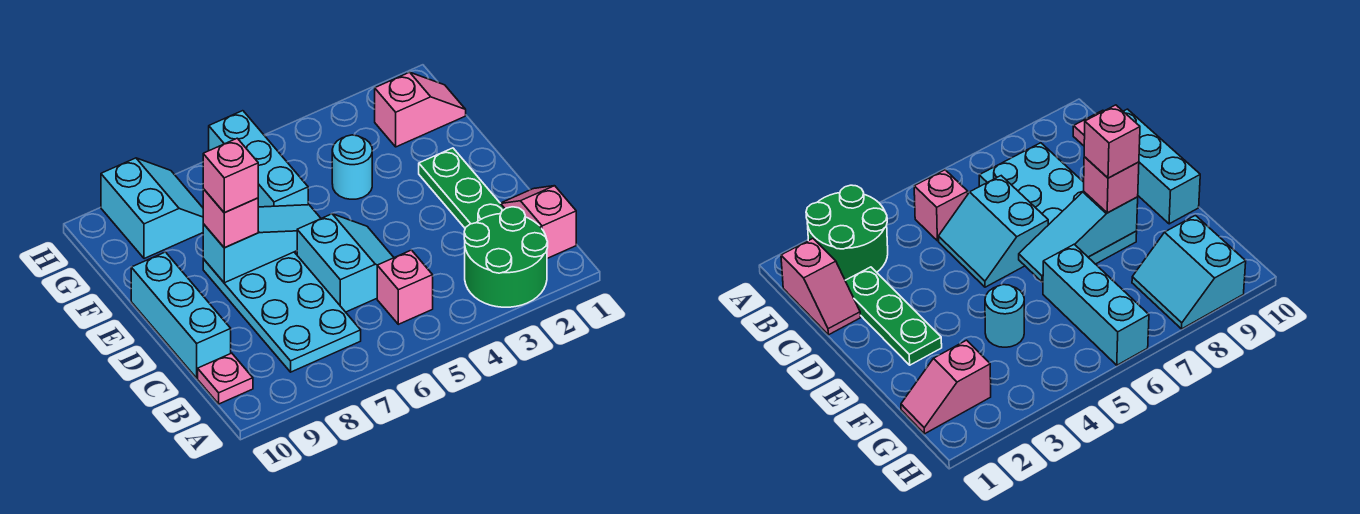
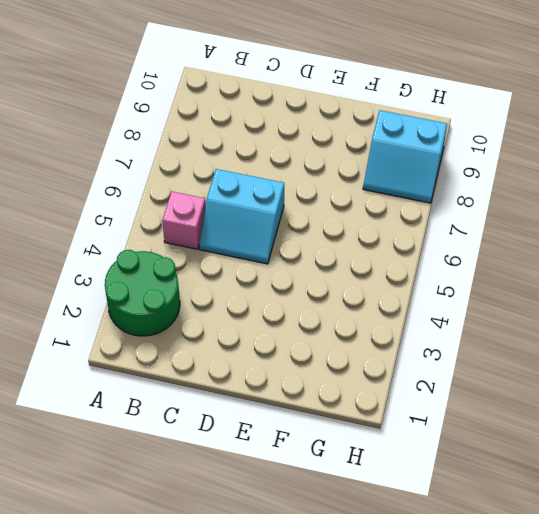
none -> pink 1x2 slope [501,186,576,258]
none -> cyan 2x4 plate [203,252,361,372]
none -> pink 1x1 plate [198,353,253,404]

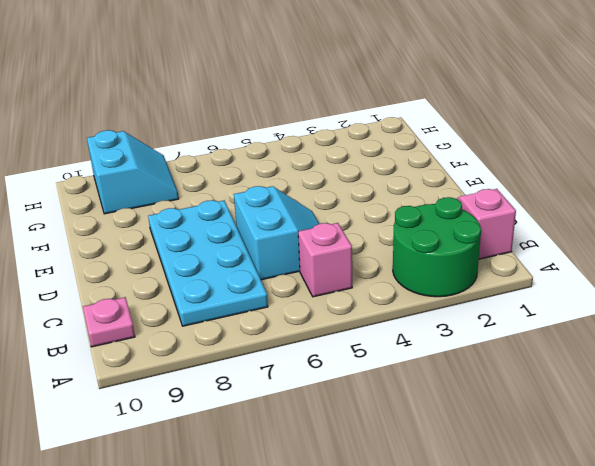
none -> green 1x3 plate [419,148,505,228]
none -> cyan 1x3 brick [131,252,231,378]
none -> cyan 1x1 round brick [332,135,372,199]

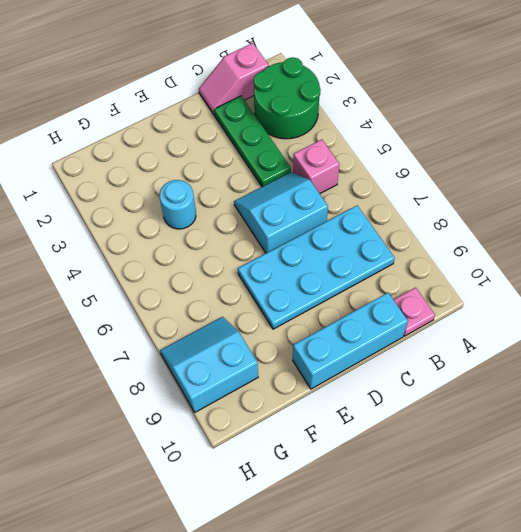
green 1x3 plate [214,96,291,187] -> green 1x3 plate turned to [419,148,505,228]
none -> cyan 1x3 brick [209,111,308,207]
none -> pink 1x2 slope [375,72,466,147]
none -> cyan 1x3 slope [203,205,321,283]

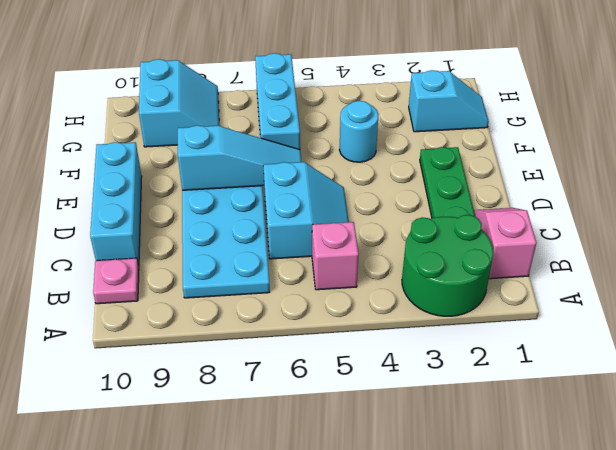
cyan 1x2 slope [409,70,489,132] -> pink 1x2 slope [375,72,466,147]
none -> pink 1x1 brick [203,189,258,248]
none -> pink 1x1 brick [203,138,258,213]

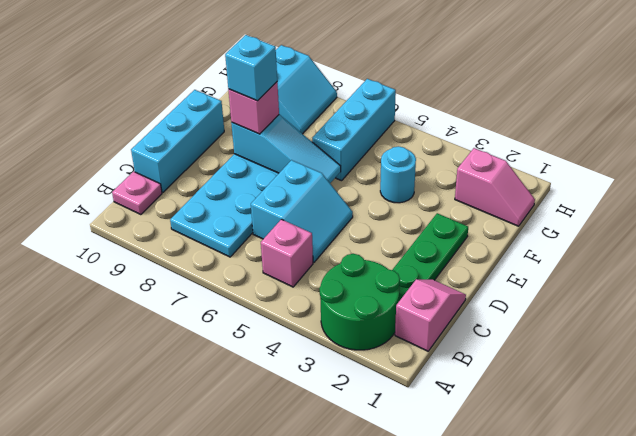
cyan 1x1 brick [225,35,277,101] -> pink 1x1 brick [203,138,258,213]

